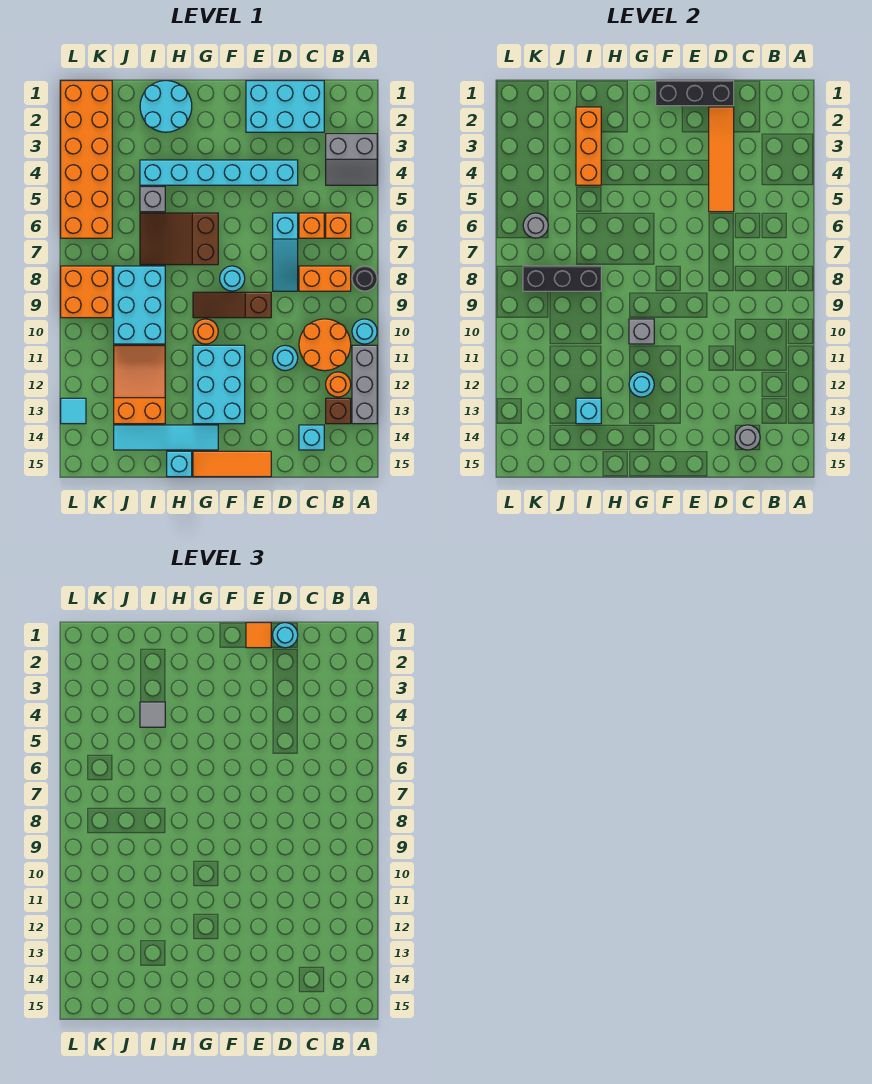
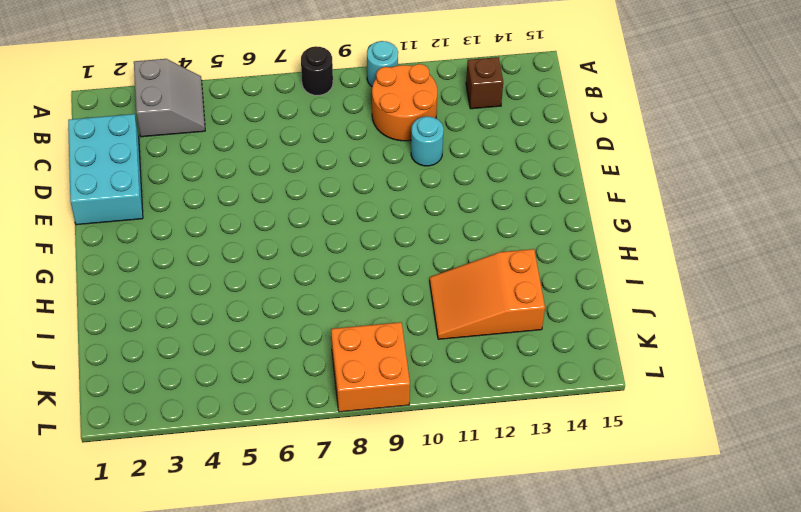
none -> grey 1x3 brick [352,345,377,424]
none -> orange 1x1 brick [326,213,351,238]
none -> orange 1x2 brick [299,266,351,291]
none -> orange 1x1 round brick [326,372,351,397]

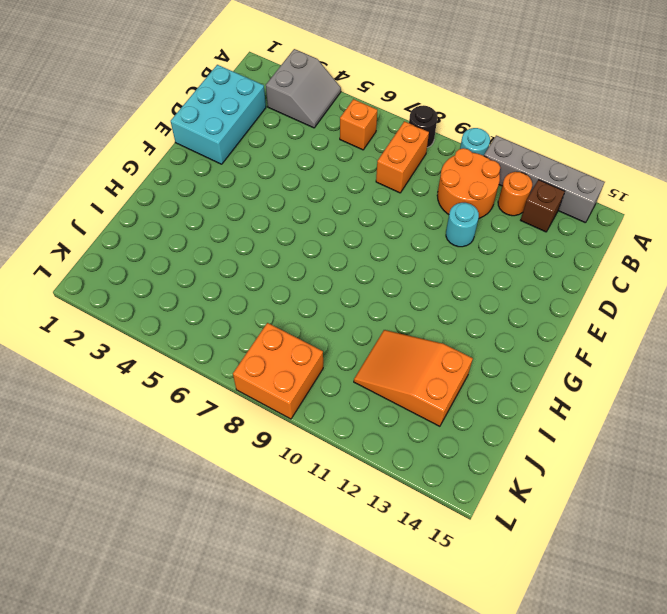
grey 1x4 brick [484,135,605,223] -> grey 1x3 brick [352,345,377,424]
none -> orange 1x1 brick [299,213,324,238]
none -> cyan 1x1 brick [299,425,324,450]
none -> cyan 1x6 brick [140,160,298,185]
none -> cyan 1x3 slope [273,213,298,291]

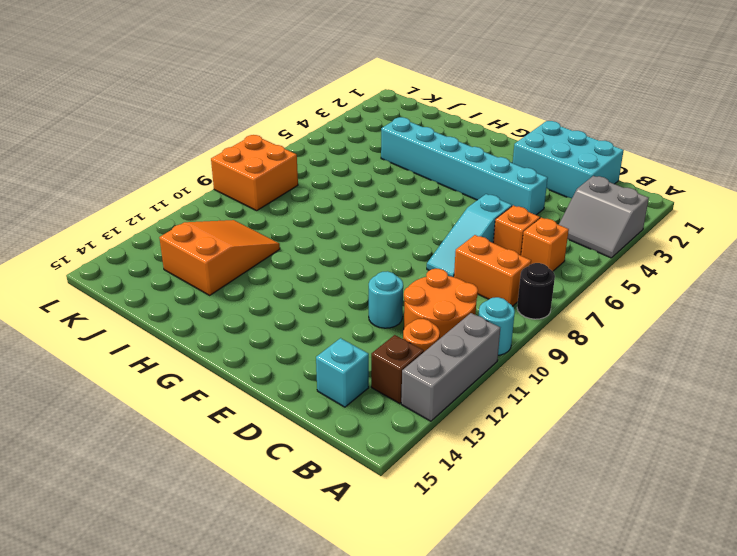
none -> brown 1x3 slope [193,292,271,318]
none -> orange 1x3 tile [193,451,271,477]
none -> cyan 1x1 round brick [220,266,245,291]
none -> cyan 2x3 brick [193,345,245,424]

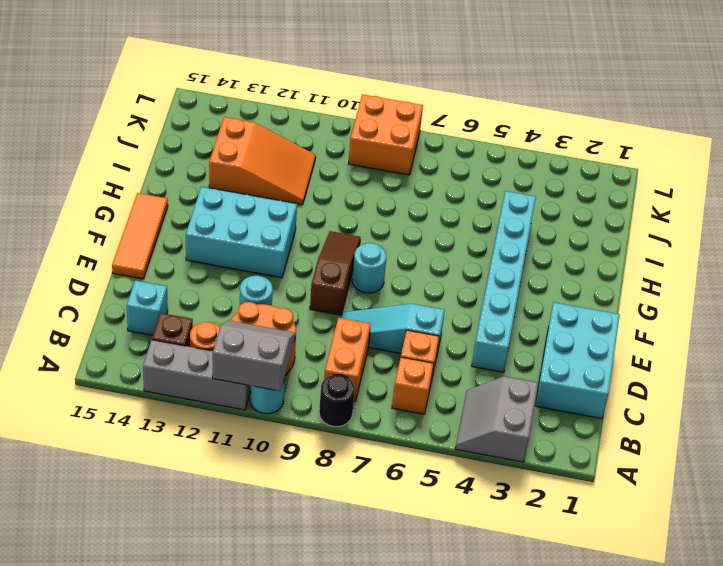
grey 2x2 slope [213,320,296,391] -> none
none -> brown 2x3 slope [140,213,218,265]
none -> orange 1x1 round brick [193,319,218,344]
none -> cyan 1x4 tile [114,425,218,450]
none -> cyan 2x2 round brick [140,81,192,132]

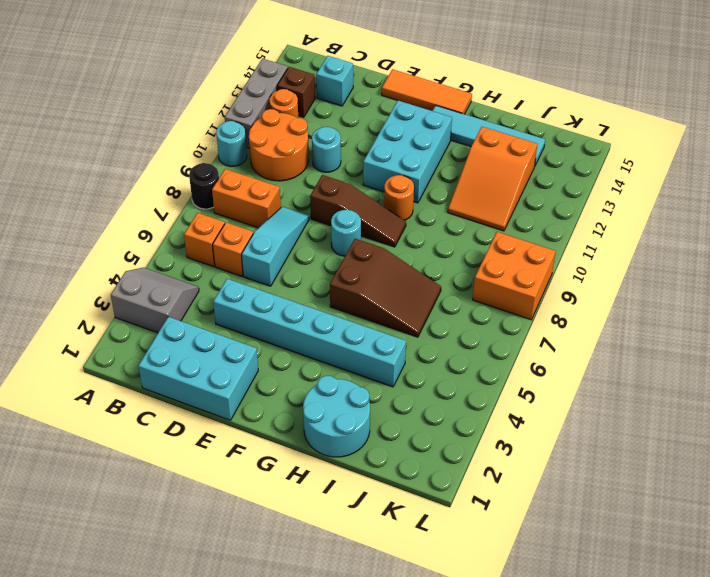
none -> cyan 1x1 brick [167,451,192,477]
none -> grey 1x1 brick [140,187,165,212]
none -> cyan 2x3 brick [114,266,165,344]
none -> orange 2x6 brick [61,81,112,238]

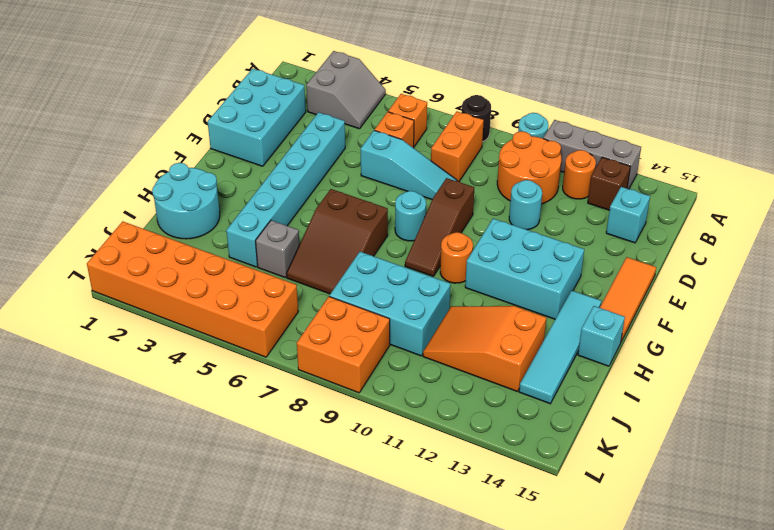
none -> cyan 1x1 tile [61,398,86,424]
none -> grey 1x1 round brick [735,425,760,450]
none -> black 1x3 brick [656,81,734,106]
none -> orange 1x4 tile [709,107,734,212]

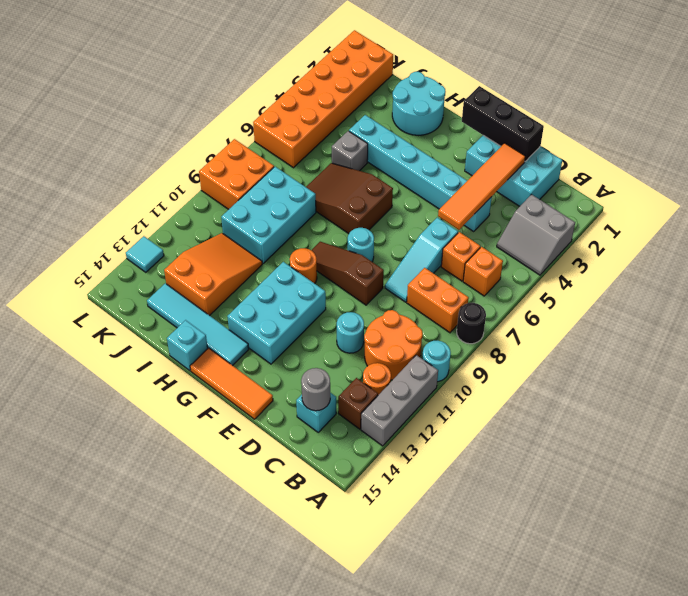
none -> grey 1x1 brick [629,319,654,344]
none -> cyan 1x1 round brick [629,372,654,397]
none -> orange 1x3 brick [576,107,601,185]
none -> black 1x3 brick [523,266,601,291]

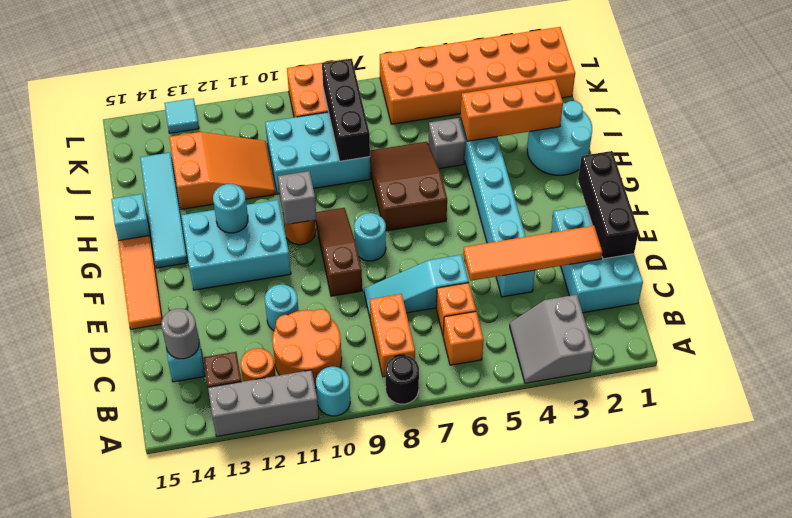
none -> cyan 1x1 brick [576,398,601,424]
none -> grey 1x1 round brick [523,213,548,238]
none -> cyan 1x1 round brick [273,623,298,648]
none -> orange 1x1 tile [246,623,271,648]

